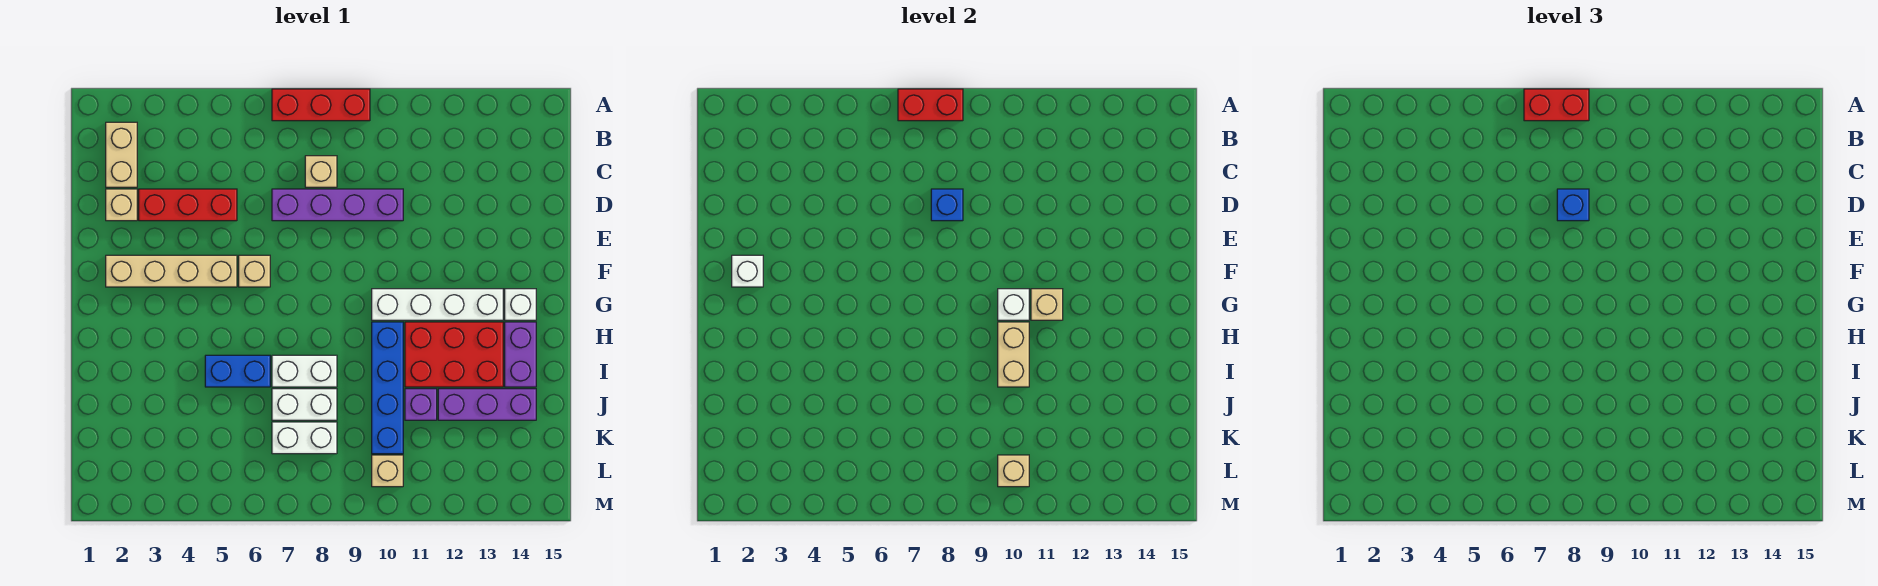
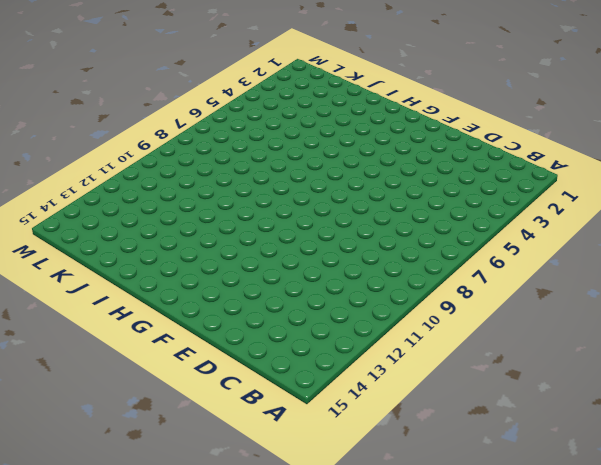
none -> red 1x3 brick [272,89,370,121]
none -> tan 1x2 brick [106,122,137,187]
none -> tan 1x1 brick [305,156,337,187]

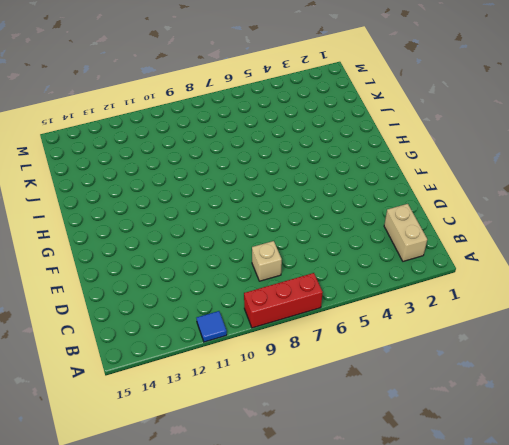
blue 1x1 tile [197,311,227,342] -> none
none -> tan 1x1 brick [106,189,137,221]
none -> red 1x3 brick [139,189,237,221]
none -> purple 1x4 brick [272,189,403,221]

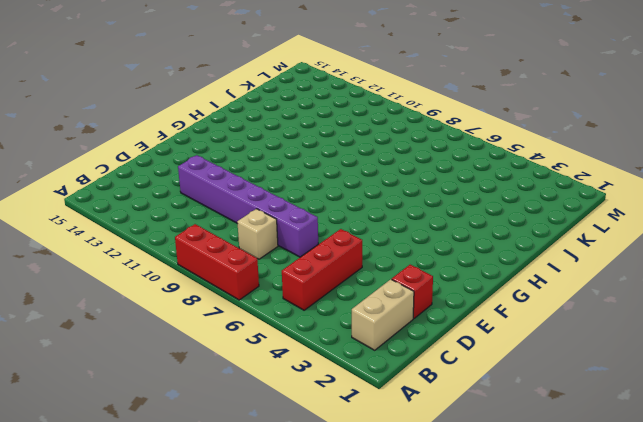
red 1x3 brick [282,229,362,310] -> red 1x3 brick turned to [139,189,237,221]
red 1x1 brick [392,265,433,318] -> tan 1x1 brick [106,189,137,221]
purple 1x6 brick [178,155,318,257] -> purple 1x4 brick [272,189,403,221]
none -> tan 1x4 brick [106,255,237,287]
none -> tan 1x1 brick [239,255,270,287]
none -> white 1x4 brick [372,289,503,320]

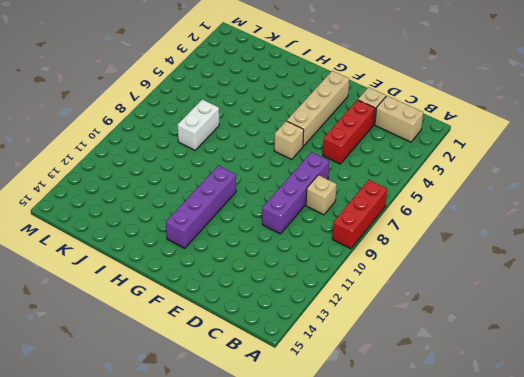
purple 1x4 brick [166,165,236,248] -> white 1x4 brick [372,289,503,320]
none -> white 1x1 brick [505,289,536,320]
none -> blue 1x4 brick [372,322,403,454]
none -> red 2x3 brick [405,322,503,387]

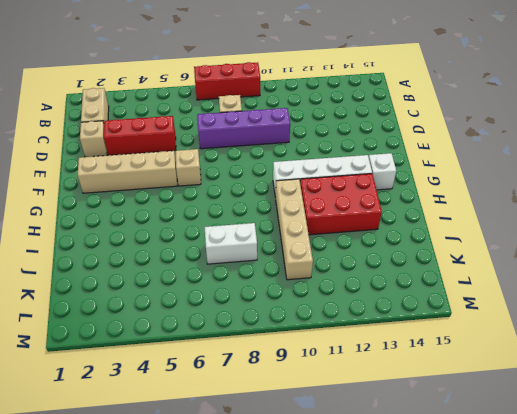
tan 1x4 brick [276,179,313,280] -> blue 1x4 brick [372,322,403,454]
none -> purple 1x2 brick [505,322,536,387]
none -> blue 1x2 brick [205,355,270,387]
none -> white 1x2 brick [272,355,337,387]

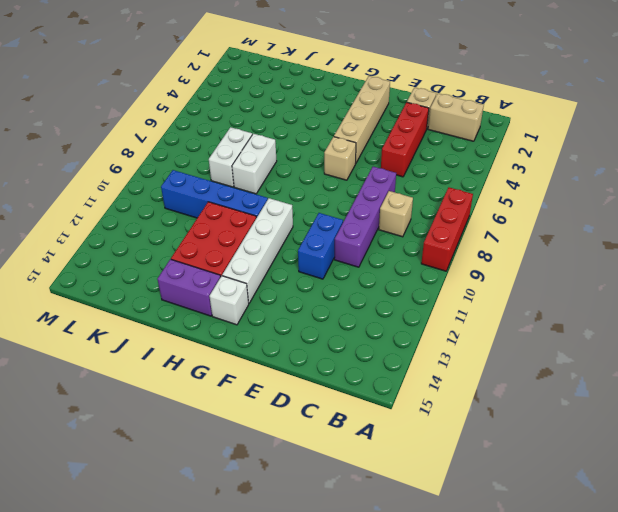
blue 1x2 brick [298,213,343,279] -> blue 1x2 brick moved to [205,355,270,387]
none -> purple 1x1 brick [405,389,437,420]
none -> purple 1x3 brick [438,389,536,420]
none -> white 1x2 brick [272,422,337,454]

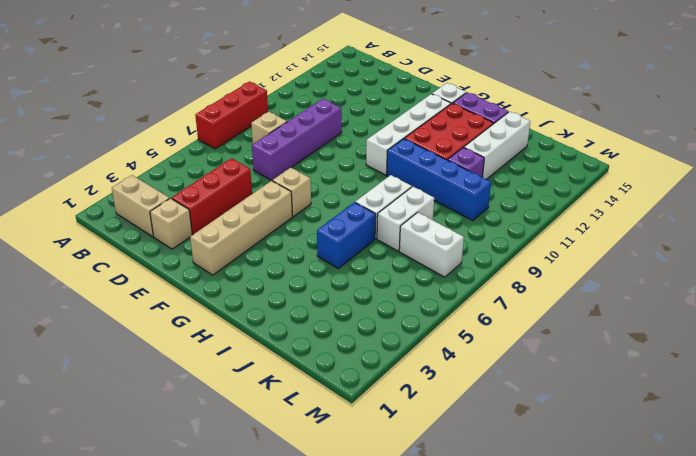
white 1x3 brick [464,112,530,179] -> purple 1x3 brick [438,389,536,420]
white 1x2 brick [399,212,464,277] -> white 1x2 brick turned to [272,422,337,454]
none -> tan 1x1 brick [372,455,403,487]
none -> red 1x2 brick [898,89,963,121]
none -> blue 1x1 brick [931,189,963,221]

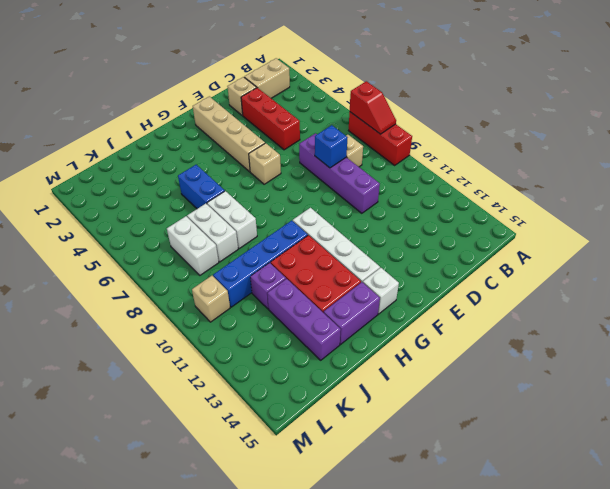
red 1x2 slope [350,81,396,134] -> red 1x2 brick [898,89,963,121]
none -> white 1x1 brick [732,255,763,287]
none -> white 1x1 brick [998,289,1029,320]
none -> tan 1x1 brick [1031,289,1063,320]

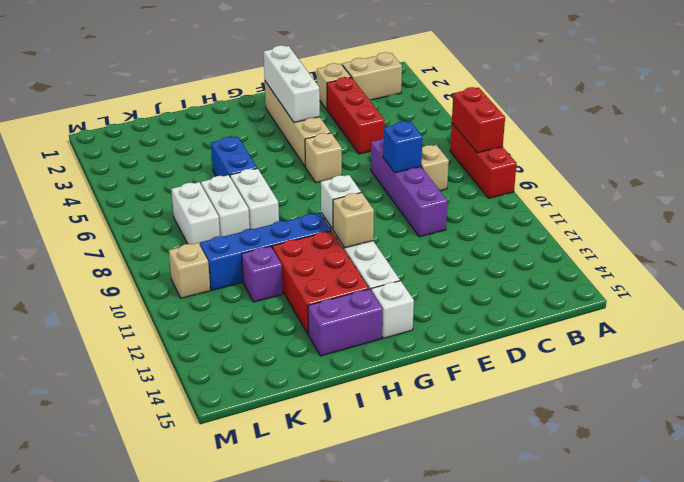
white 1x3 brick [263,45,320,122] -> white 1x1 brick [732,255,763,287]
none -> purple 1x3 brick [438,389,536,420]
none -> tan 1x2 brick [998,322,1029,387]
none -> tan 1x1 brick [998,455,1029,487]

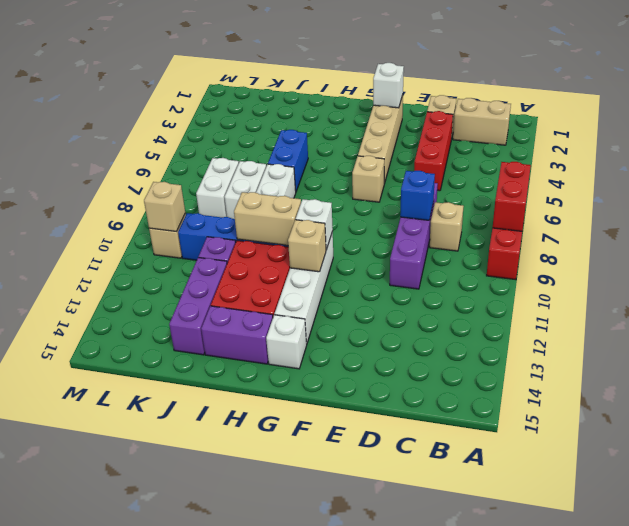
none -> red 1x2 brick [1524,89,1589,121]
none -> blue 1x1 brick [1557,189,1589,221]

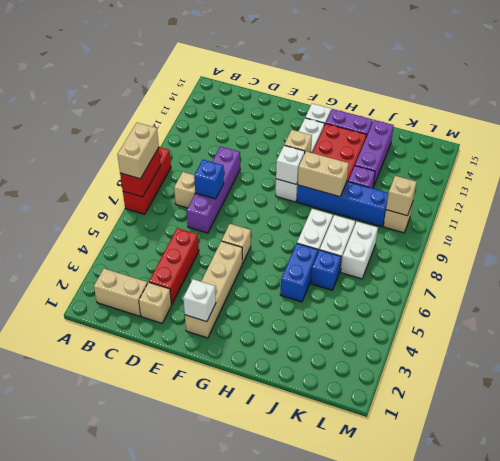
tan 1x2 brick [117,123,159,179] -> red 1x2 brick [1524,89,1589,121]
blue 1x1 brick [311,250,341,290] -> blue 1x1 brick moved to [1557,189,1589,221]

